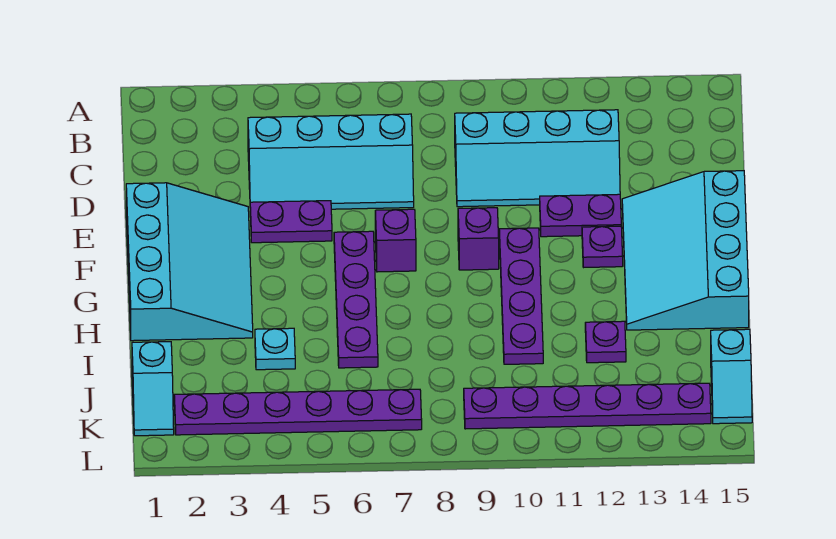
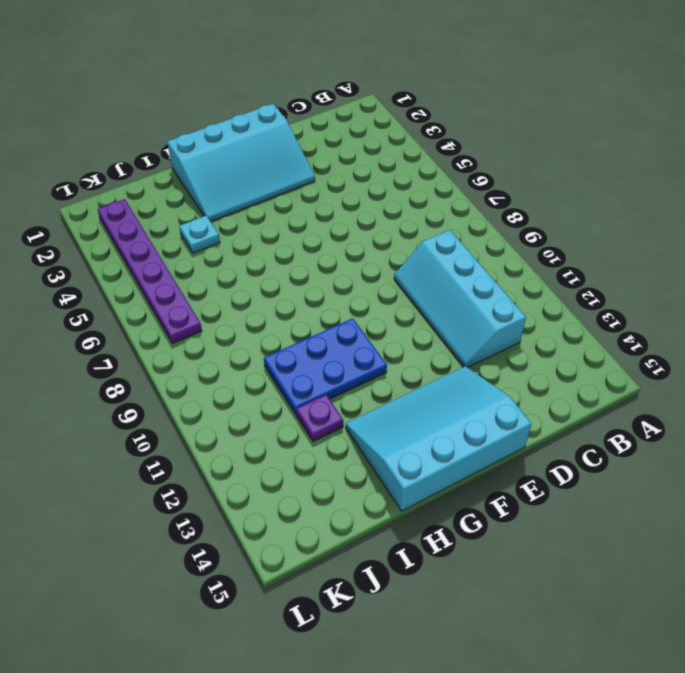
blue 2x3 plate [264,318,387,415] -> purple 1x4 plate [499,228,543,364]
none -> cyan 2x4 slope [248,114,414,209]
none -> purple 1x2 plate [250,201,332,243]
none -> purple 1x2 plate [540,194,621,237]

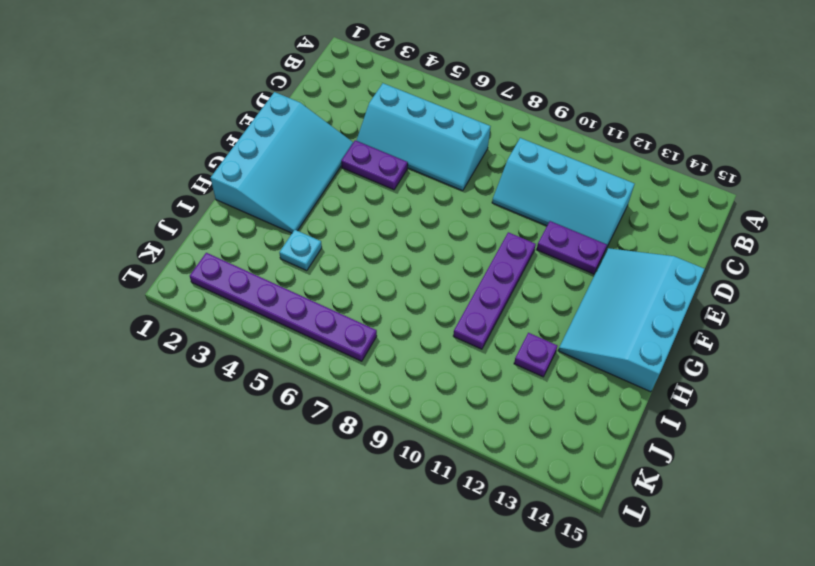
none -> purple 1x4 plate [334,231,378,368]
none -> purple 1x1 brick [375,209,416,272]
none -> purple 1x1 brick [458,208,499,270]

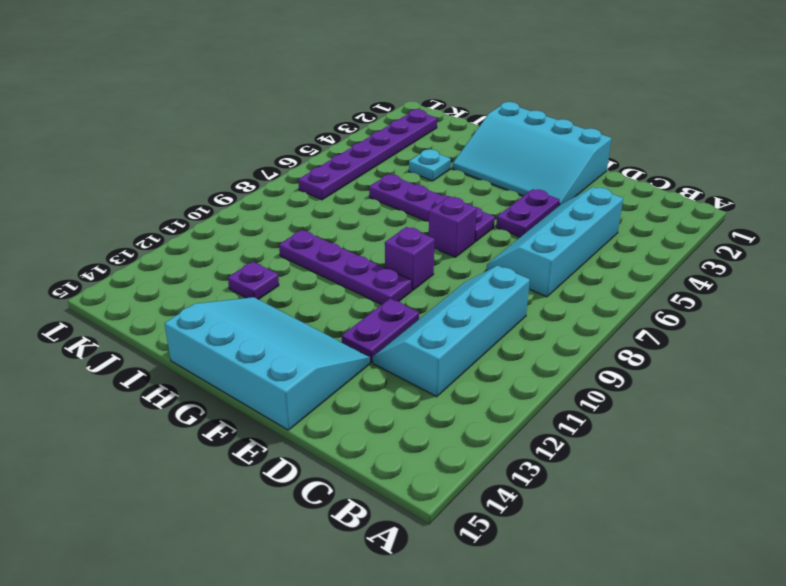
none -> purple 1x1 plate [582,226,623,267]
none -> cyan 1x2 slope [132,342,174,436]
none -> cyan 1x2 slope [711,329,752,424]

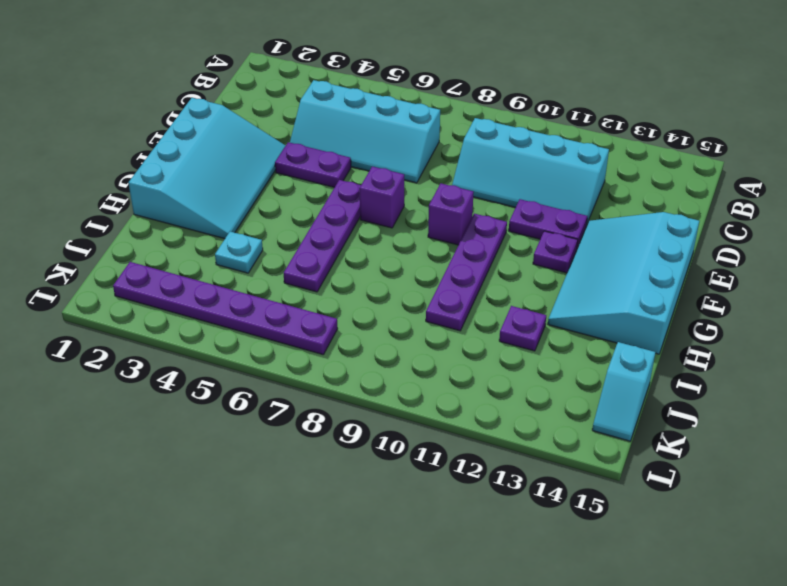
none -> cyan 1x2 slope [132,342,174,436]
none -> purple 1x6 plate [464,383,711,429]

